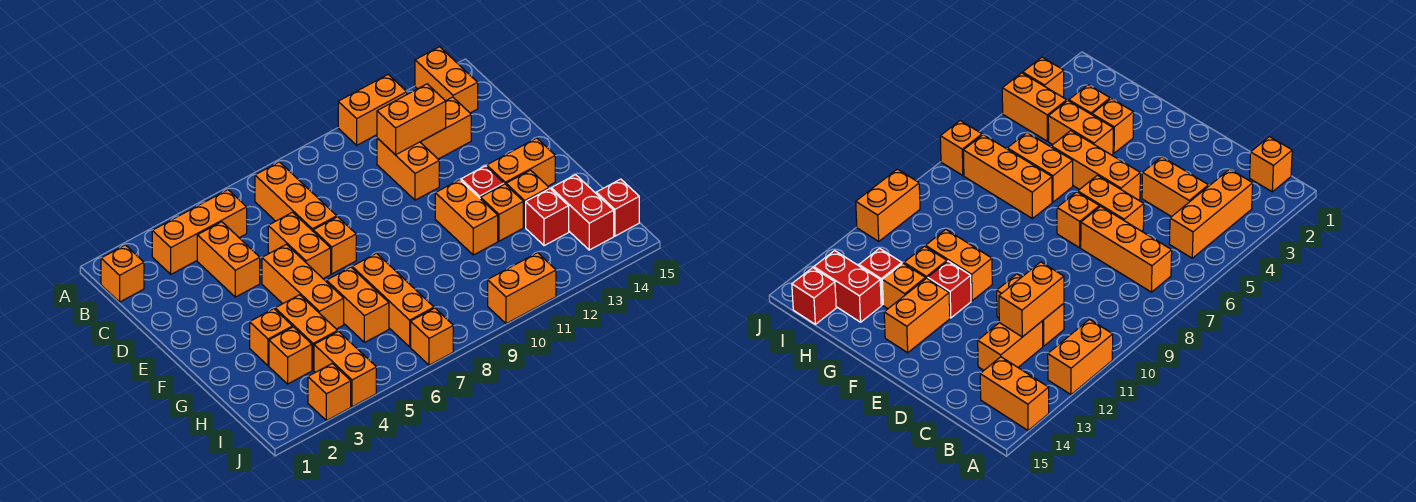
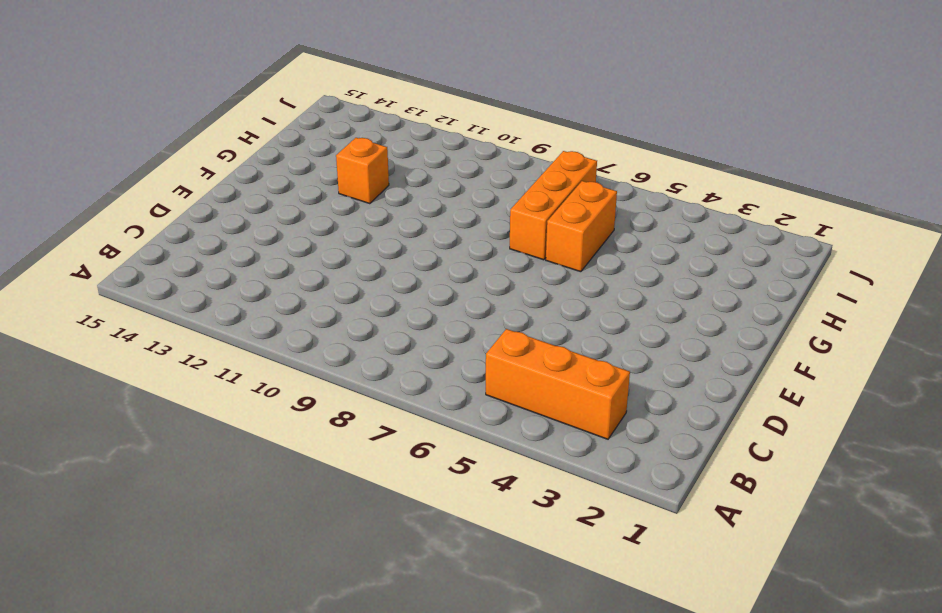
none -> orange 1x2 brick [338,75,407,145]
none -> orange 1x2 brick [415,47,478,113]
none -> orange 1x1 brick [101,245,144,302]

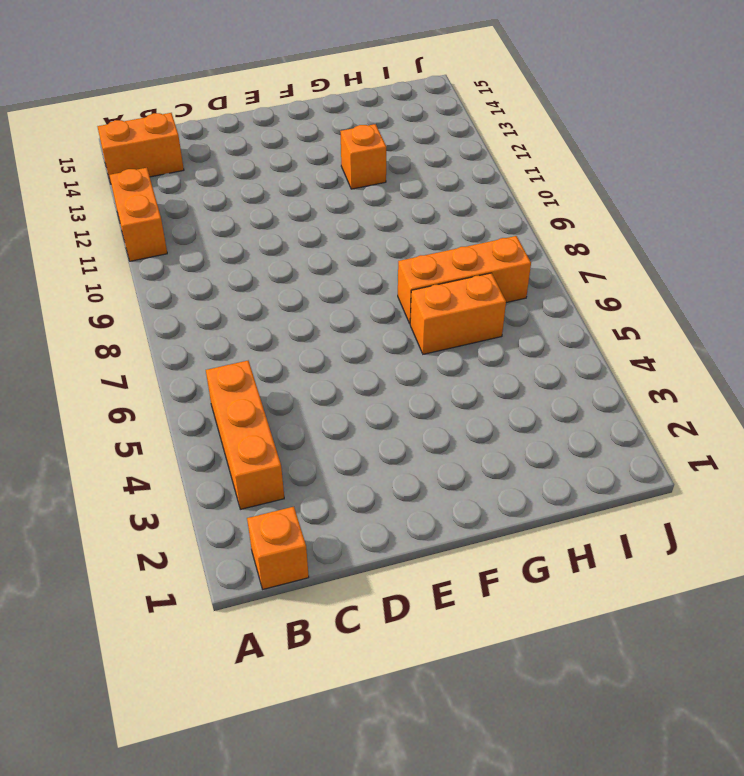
none -> orange 1x3 brick [255,162,337,231]
none -> orange 1x2 brick [197,222,260,297]
none -> orange 1x2 brick [377,138,439,200]

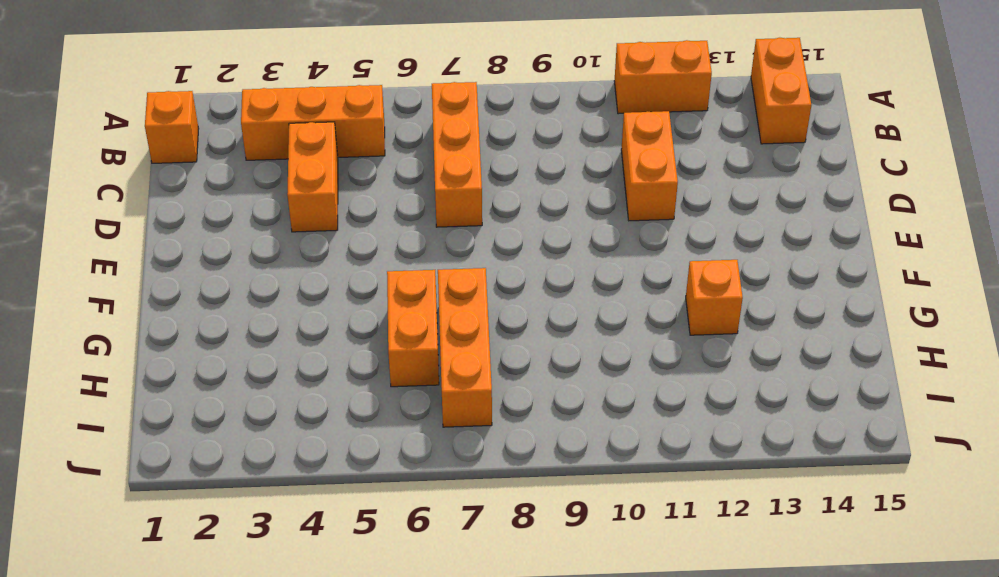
none -> orange 1x2 brick [420,97,471,159]
none -> orange 1x2 brick [268,212,331,279]
none -> orange 1x3 brick [262,244,344,329]

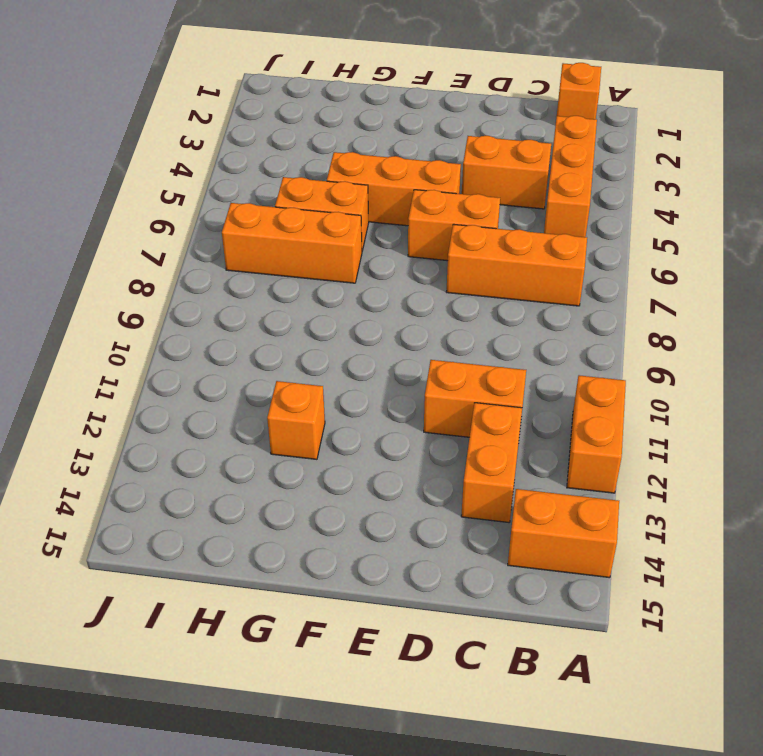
none -> orange 1x1 brick [313,217,356,274]
none -> orange 1x2 brick [435,180,498,255]
none -> red 1x1 brick [461,166,504,199]

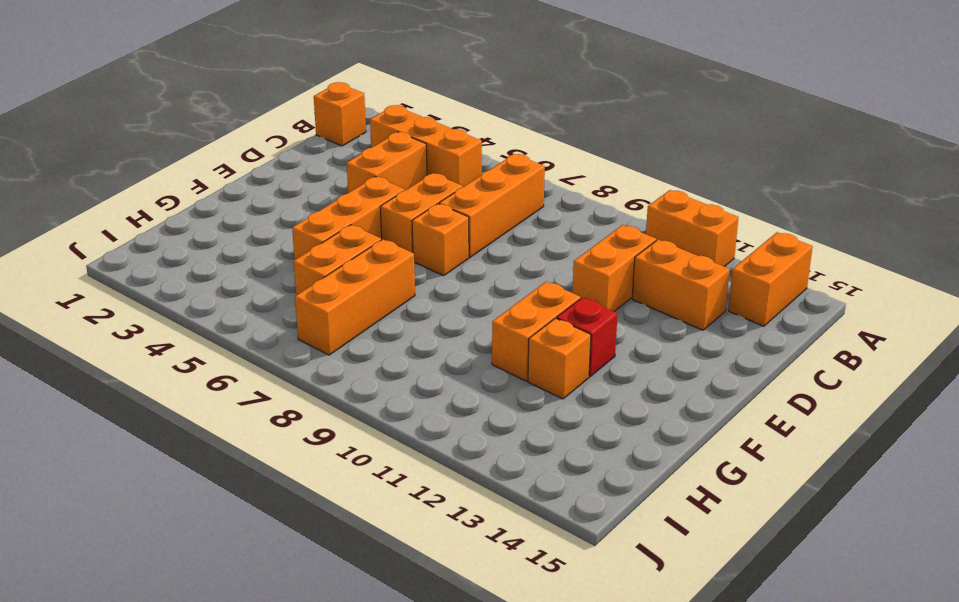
none -> orange 1x2 brick [487,138,555,186]
none -> orange 1x1 brick [250,309,292,366]
none -> orange 1x2 brick [275,295,338,370]

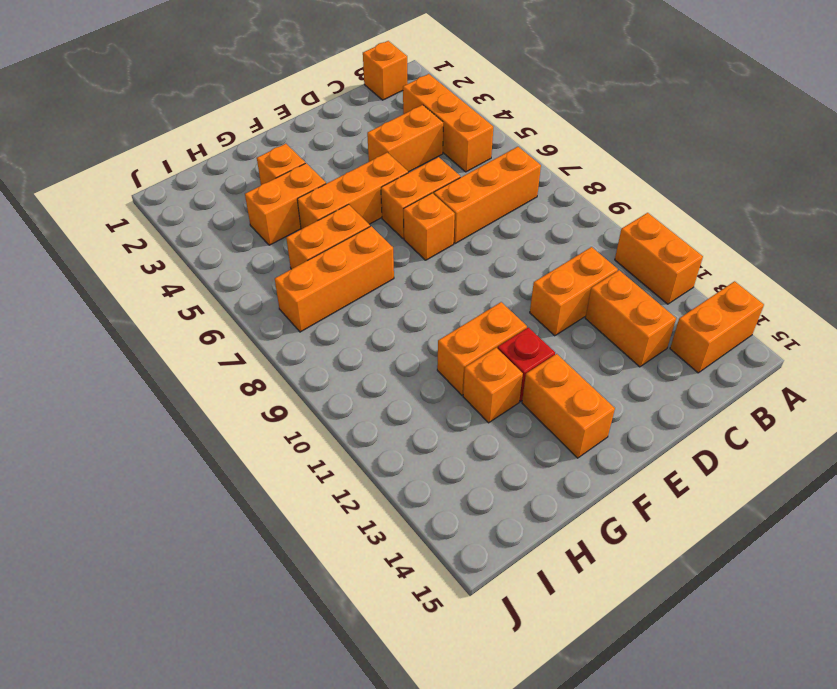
none -> orange 1x1 brick [506,170,549,227]
none -> orange 1x1 brick [269,327,312,384]
none -> red 1x1 brick [526,189,569,246]

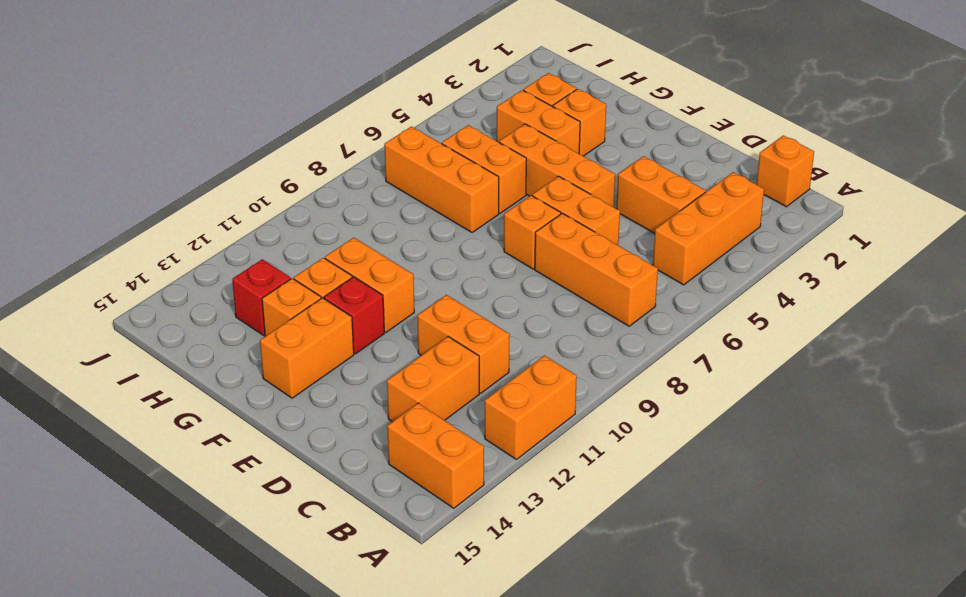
none -> red 1x2 brick [551,175,614,250]
none -> orange 1x2 brick [314,331,376,407]
none -> red 1x1 brick [596,179,639,236]

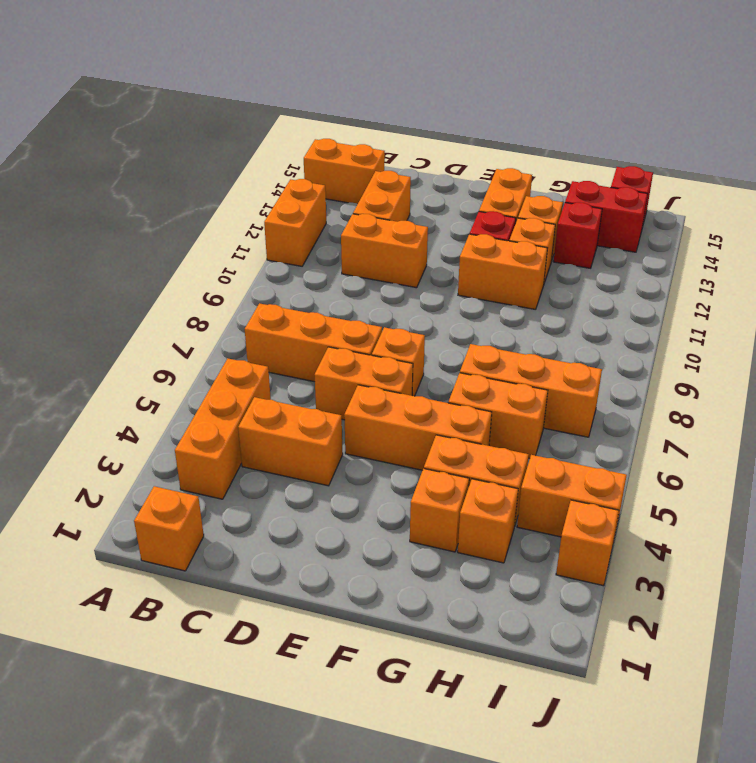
none -> orange 1x1 brick [411,308,453,365]
none -> orange 1x2 brick [488,253,556,324]
none -> orange 1x2 brick [377,84,446,155]

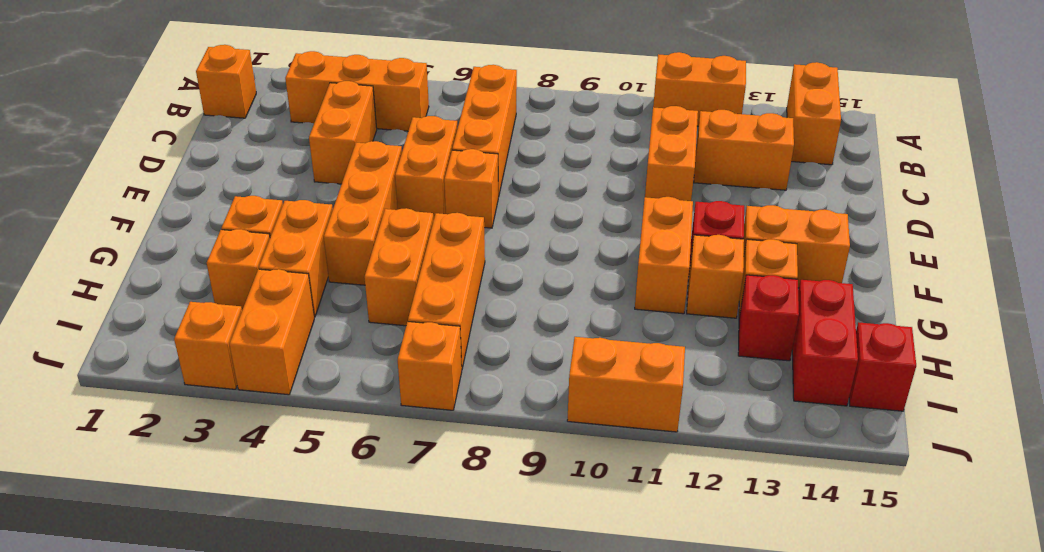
none -> orange 1x2 brick [377,84,446,155]

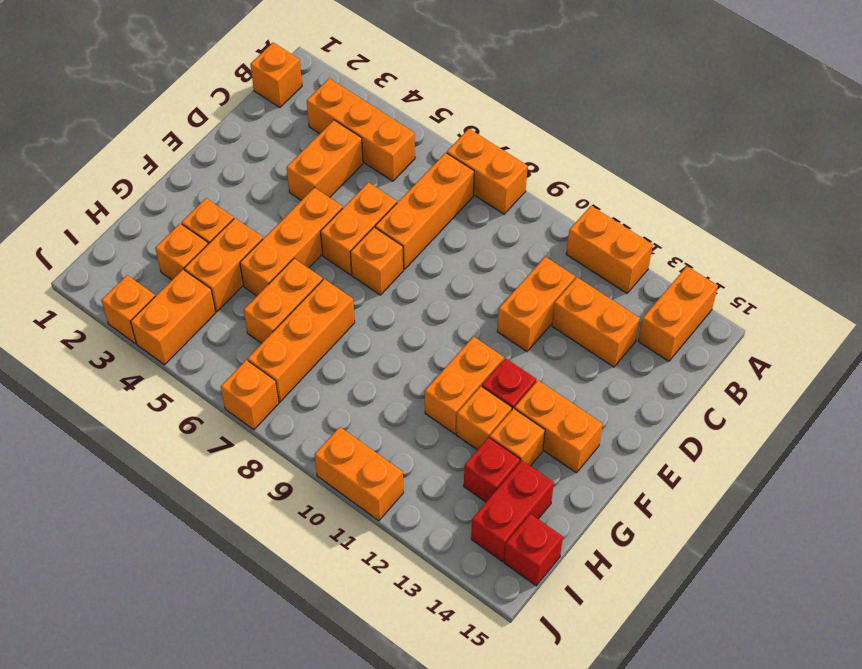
orange 1x2 brick [447,129,528,214] -> orange 1x2 brick moved to [377,84,446,155]

